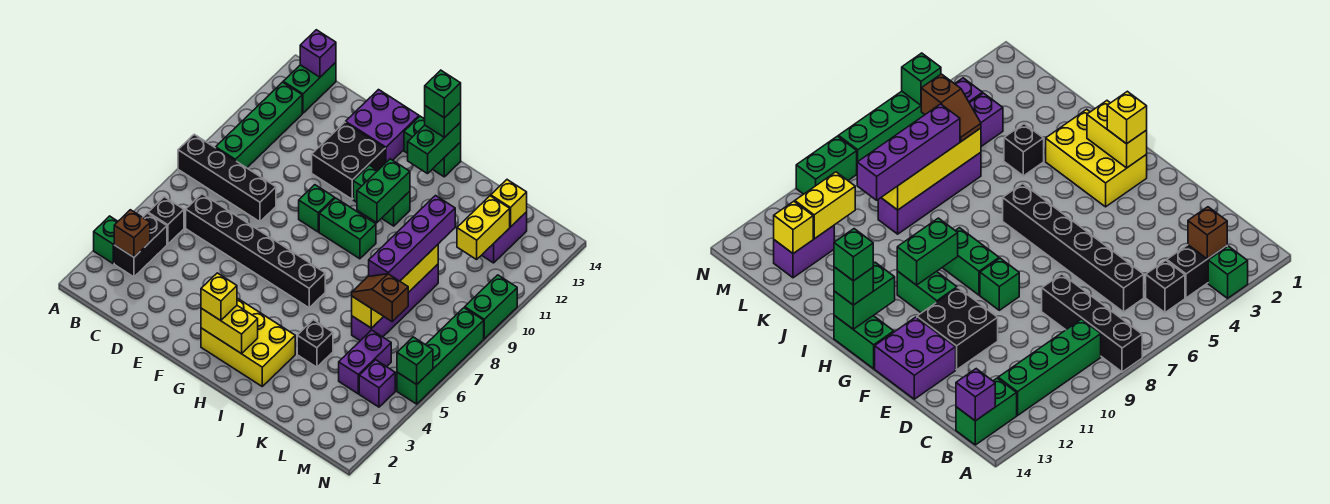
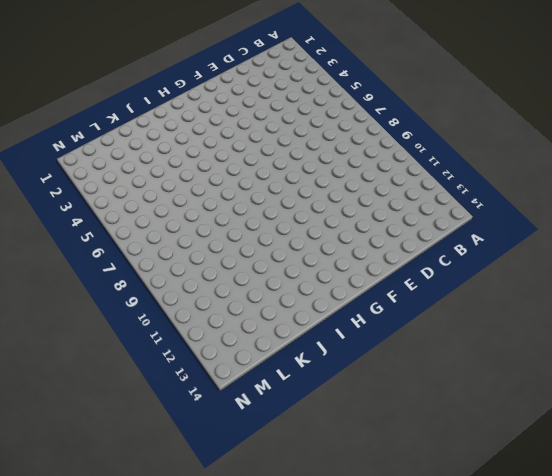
none -> green 1x1 brick [94,216,118,263]
none -> black 1x4 brick [178,134,276,222]
none -> black 1x2 brick [114,213,167,277]
none -> black 1x1 brick [148,197,184,244]

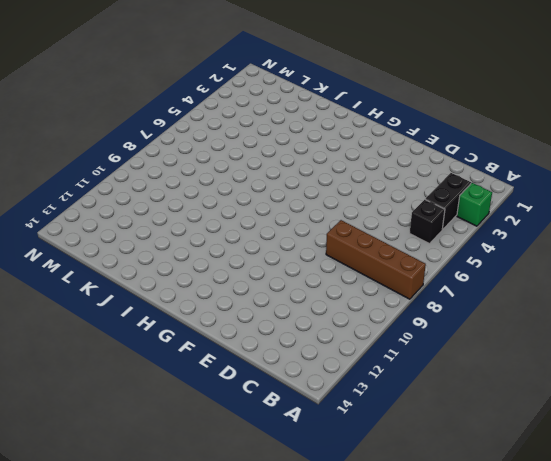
brown 1x4 brick [326,220,426,299] -> black 1x4 brick [178,134,276,222]
none -> green 1x4 brick [216,82,302,168]
none -> green 1x2 brick [283,62,336,113]
none -> black 1x6 brick [186,194,325,308]
none -> black 2x2 brick [312,122,385,199]

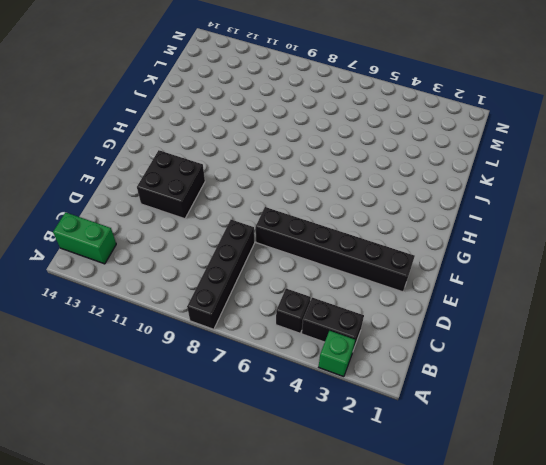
black 1x6 brick [256,207,415,292] -> black 1x6 brick turned to [186,194,325,308]
none -> green 1x4 brick [216,82,302,168]
none -> purple 2x2 brick [346,90,419,163]
none -> green 1x1 brick [299,185,335,232]
none -> yellow 2x3 brick [201,298,295,386]

